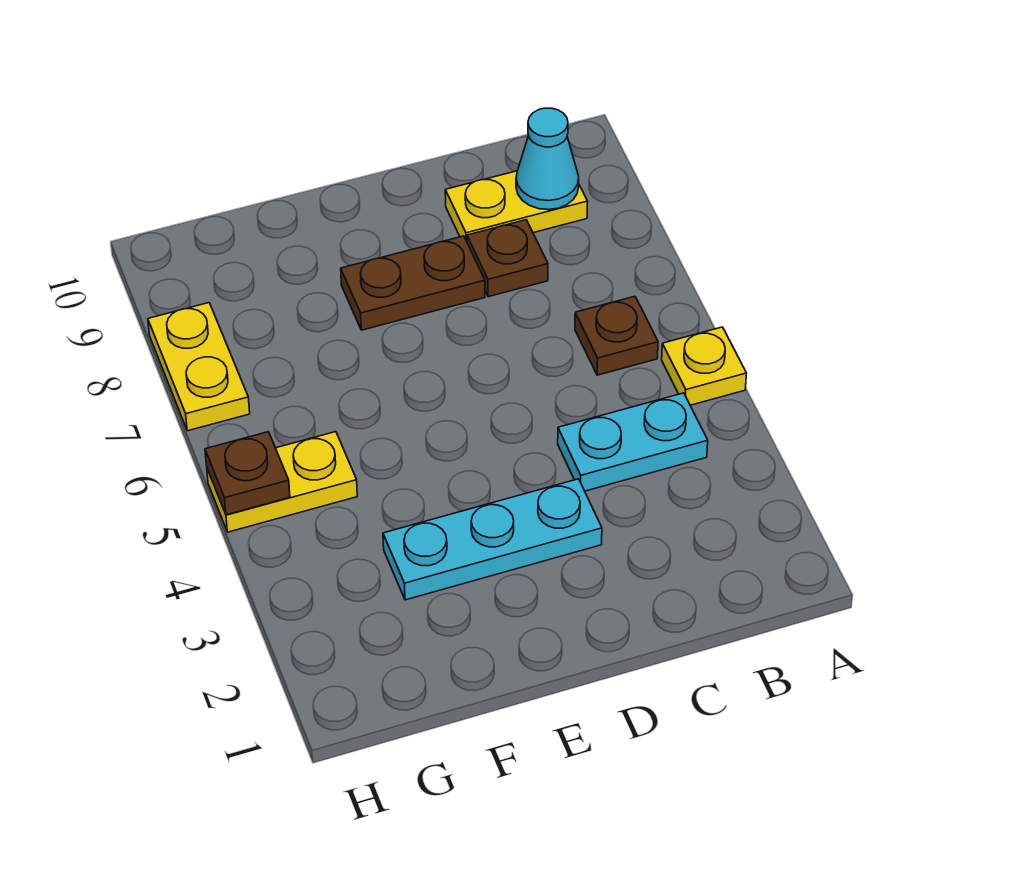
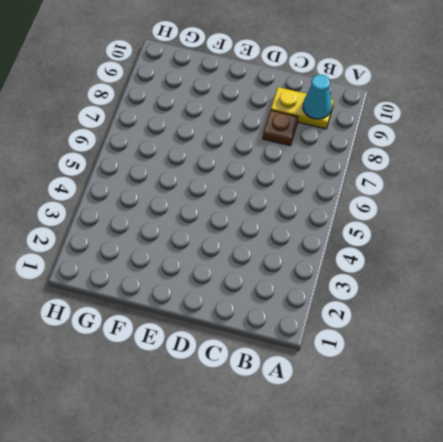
none -> yellow 1x1 plate [662,327,747,405]
none -> cyan 1x2 plate [558,393,708,491]

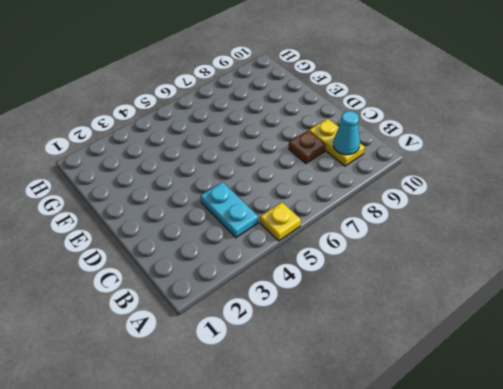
none -> brown 1x1 plate [575,296,658,375]
none -> cyan 1x3 plate [383,479,602,600]

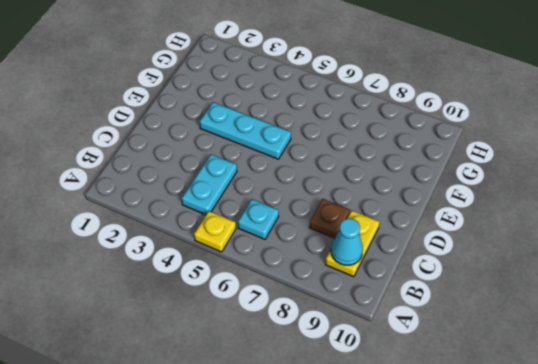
cyan 1x1 plate [238,199,279,239] -> brown 1x1 plate [575,296,658,375]
cyan 1x3 plate [200,102,291,159] -> cyan 1x3 plate turned to [383,479,602,600]
none -> brown 1x2 plate [341,236,485,330]
none -> yellow 1x2 plate [207,432,357,532]

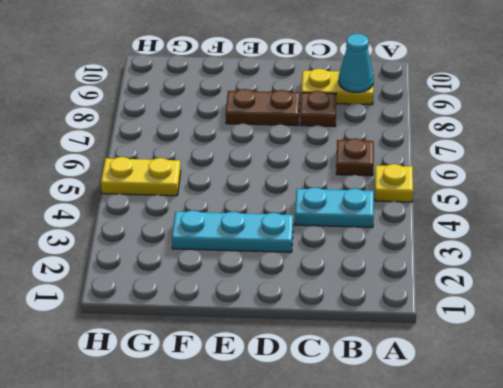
none -> yellow 1x2 plate [148,303,250,431]
none -> brown 1x1 plate [205,432,290,515]

